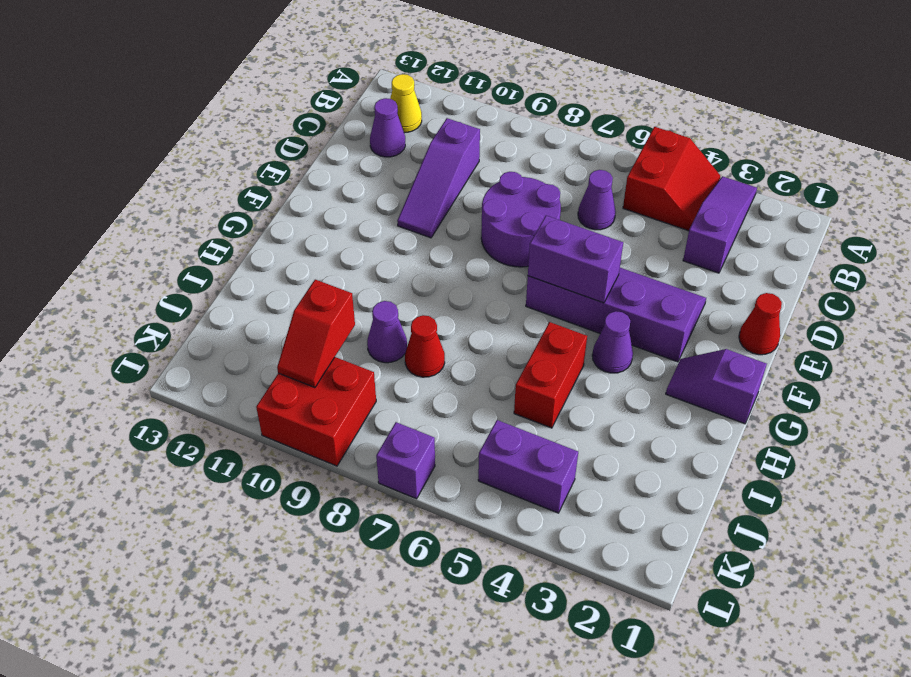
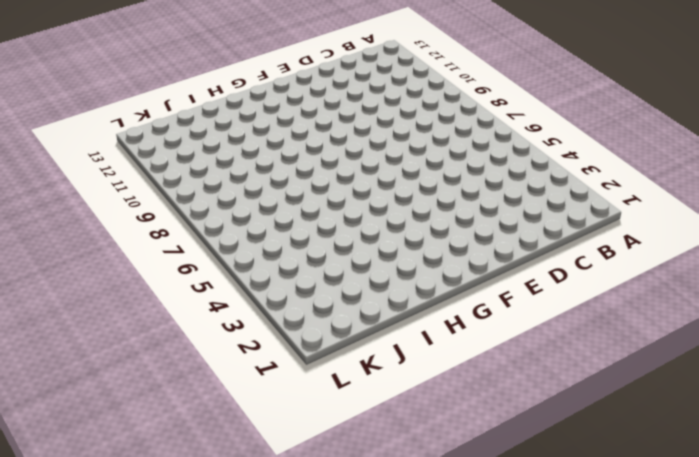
none -> purple 1x3 slope [683,176,757,273]
none -> red 2x2 slope [623,127,720,231]
none -> yellow 1x1 cone [390,74,422,133]

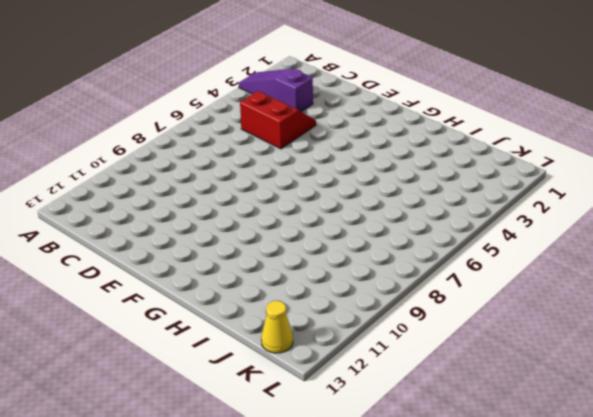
red 2x2 slope [240,91,316,149] -> red 2x2 slope moved to [623,127,720,231]
yellow 1x1 cone [261,301,293,353] -> yellow 1x1 cone moved to [390,74,422,133]
none -> purple 1x1 cone [578,170,616,230]
none -> purple 1x3 slope [397,118,480,238]
none -> purple 1x1 cone [370,98,405,157]

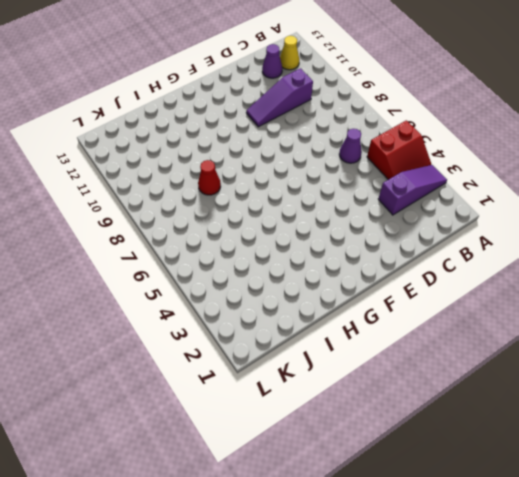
none -> purple 2x2 round brick [481,172,561,267]
none -> red 1x1 cone [739,293,782,355]
none -> purple 2x4 slope [526,268,706,362]

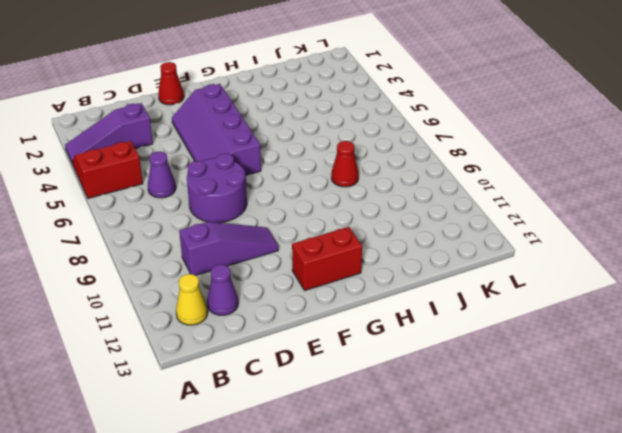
red 1x2 brick [292,227,362,291] -> red 1x2 brick moved to [514,322,587,428]
none -> purple 1x2 slope [666,349,767,424]
none -> purple 1x1 cone [592,311,633,373]
none -> purple 1x1 cone [367,301,407,363]

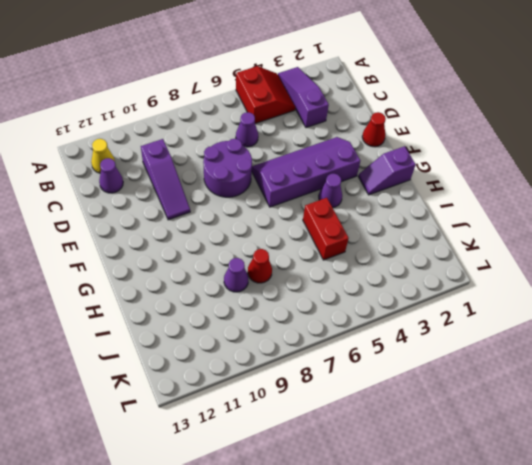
none -> purple 1x2 brick [478,420,578,513]
none -> red 2x2 brick [256,357,376,466]
none -> purple 1x1 brick [376,422,435,499]

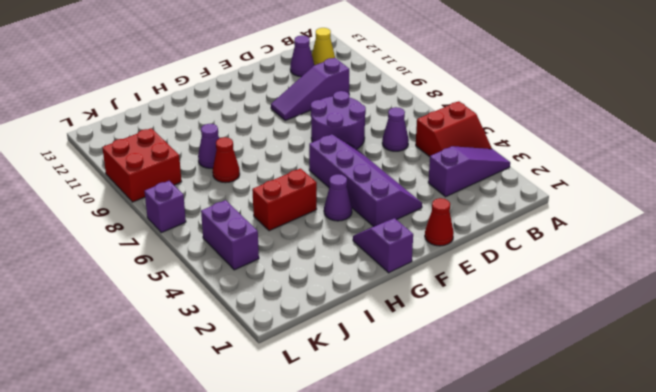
none -> purple 1x2 brick [528,216,623,303]
none -> red 1x2 slope [277,280,355,388]

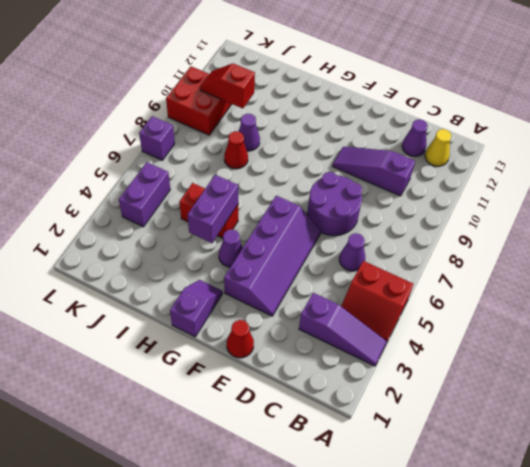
purple 1x2 brick [188,175,238,243] -> purple 1x2 brick moved to [528,216,623,303]

